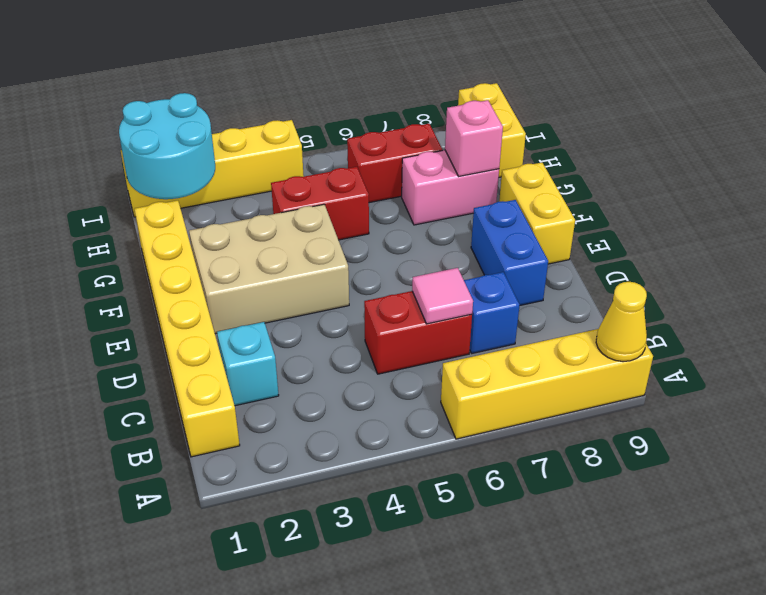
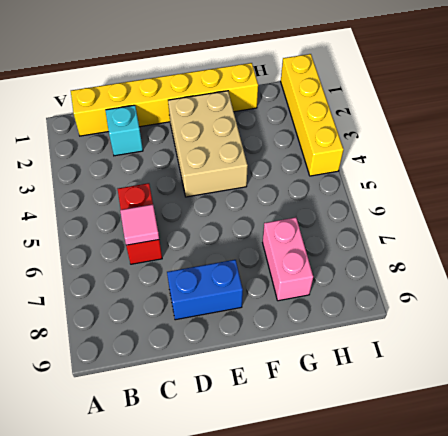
none -> yellow 1x4 brick [441,329,653,439]
none -> blue 1x1 brick [464,272,520,353]
none -> yellow 1x2 brick [499,163,575,264]

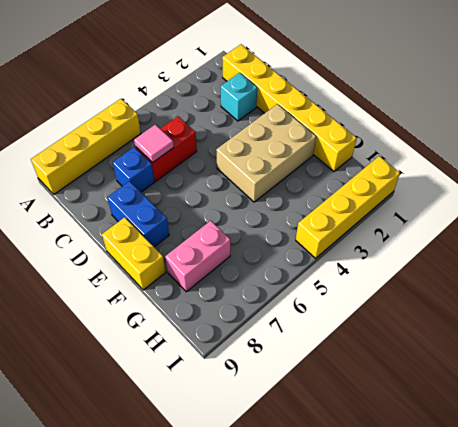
none -> red 1x2 brick [271,167,369,240]
none -> red 1x2 brick [347,124,442,203]
none -> yellow 1x2 brick [458,83,526,177]

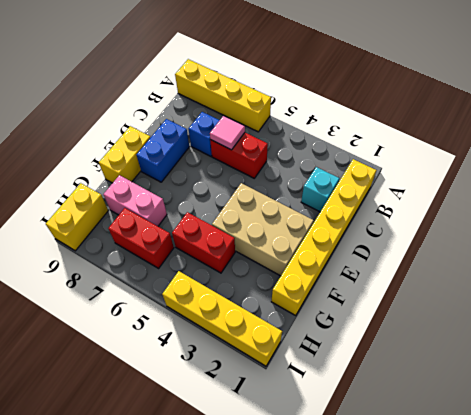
none -> yellow 1x1 cone [596,282,647,362]
none -> pink 1x1 brick [445,100,503,176]
none -> cyan 2x2 round brick [119,93,215,199]

